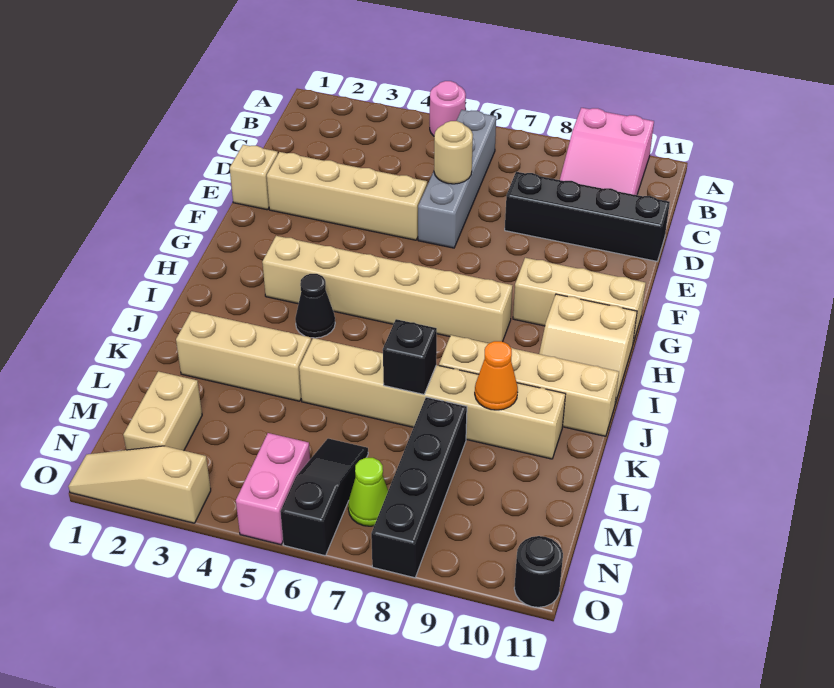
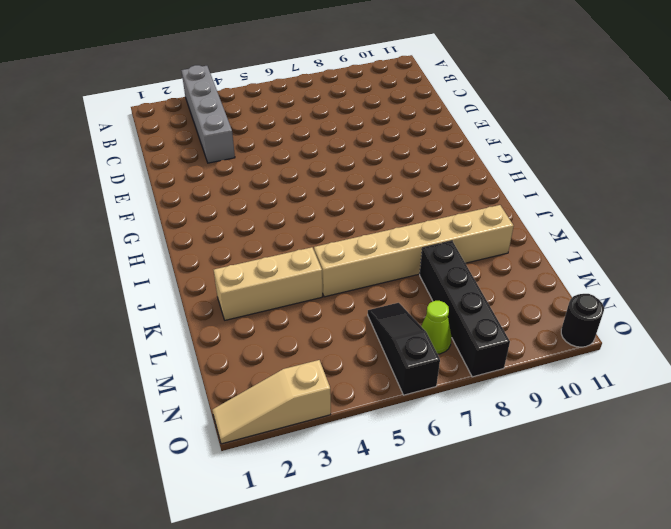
grey 1x4 brick [181,65,235,163] -> grey 1x4 brick moved to [418,110,496,248]
none -> pink 1x1 round brick [430,81,466,136]
none -> pink 2x3 slope [560,108,654,195]
none -> black 1x4 brick [505,172,670,261]

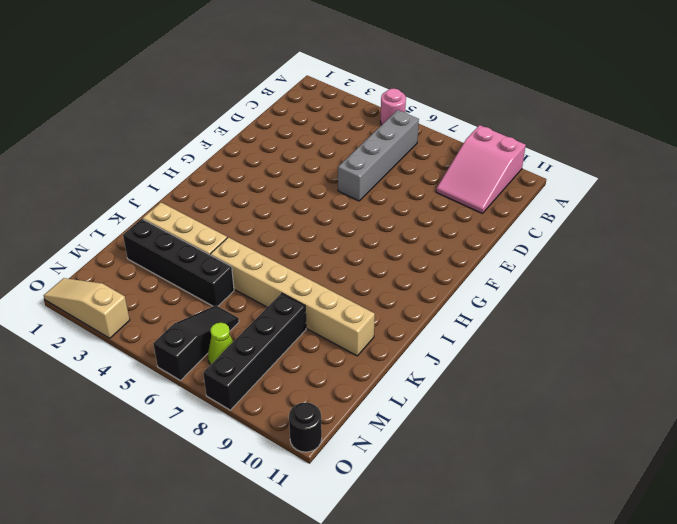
black 1x4 brick [123,219,234,306] -> black 1x4 brick moved to [505,172,670,261]
none -> tan 1x1 brick [230,145,278,210]
none -> tan 1x4 brick [267,152,427,240]
none -> tan 1x3 brick [513,258,646,343]

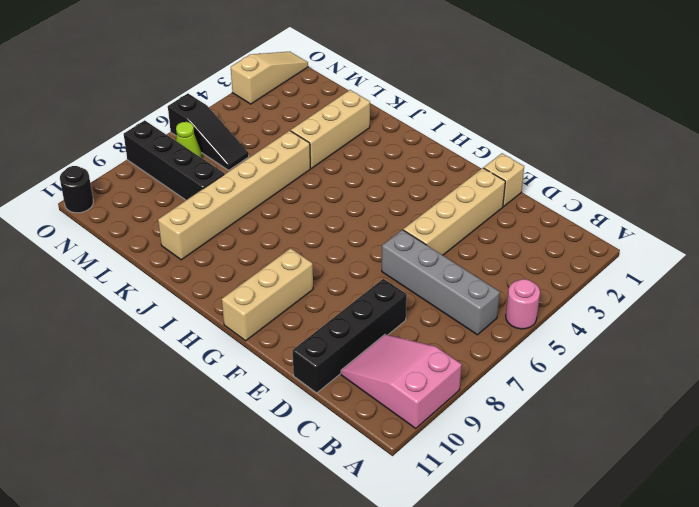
none -> tan 1x6 brick [262,236,513,343]
none -> tan 2x2 slope [539,294,637,403]
none -> black 1x1 cone [295,274,335,338]

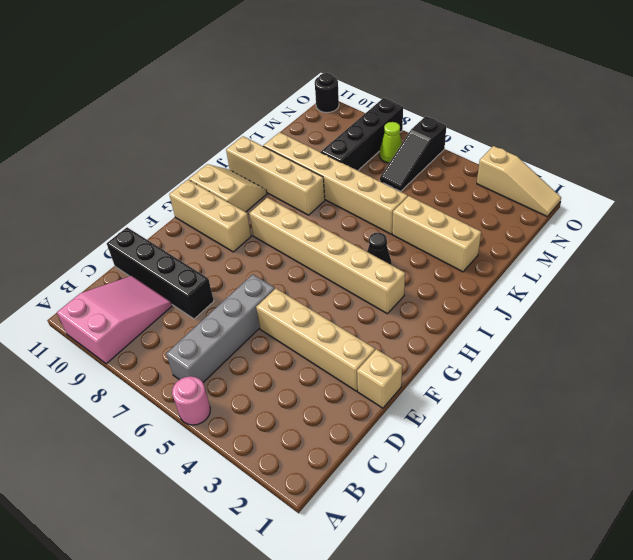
none -> tan 1x2 brick [123,371,202,451]
none -> pink 1x2 brick [236,433,310,545]
none -> tan 1x1 round brick [434,121,473,184]

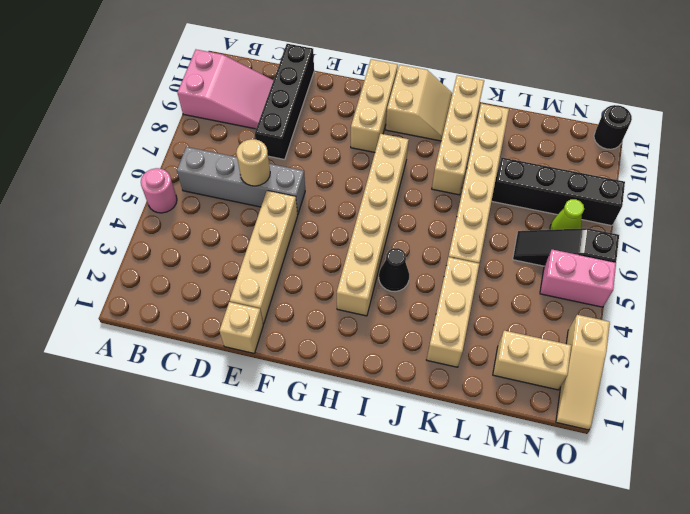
none -> black 1x1 brick [383,319,437,395]
none -> orange 1x1 cone [475,341,518,410]

